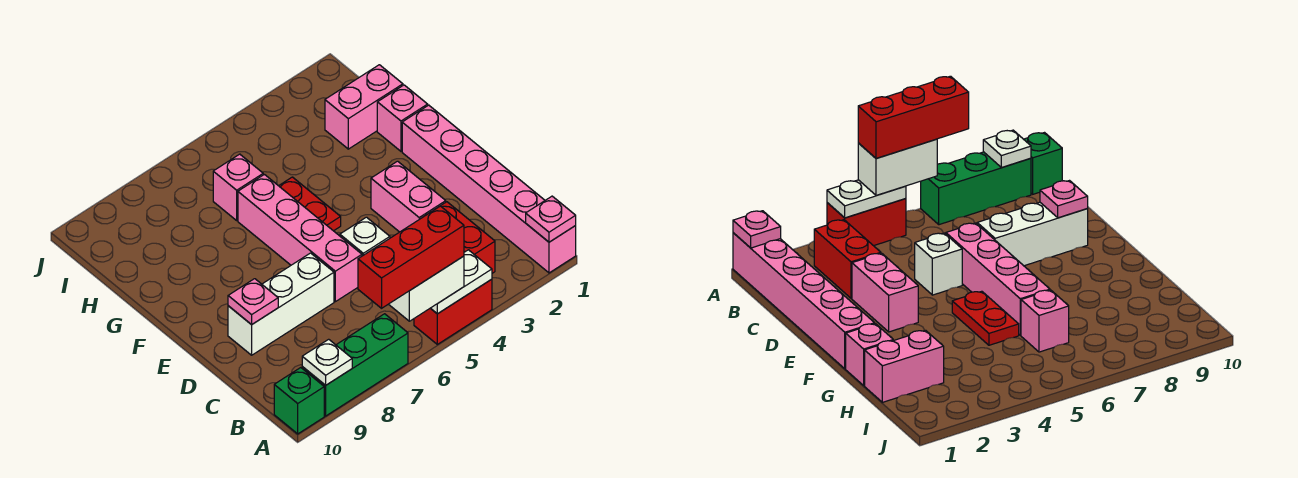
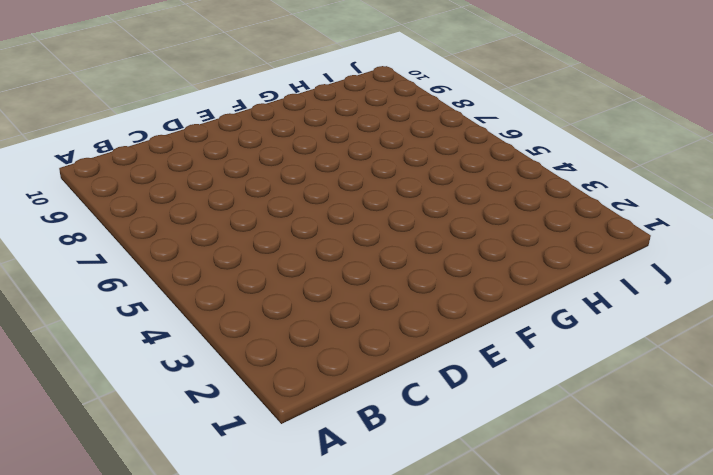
none -> pink 1x6 brick [402,105,576,273]
none -> red 1x2 brick [414,279,492,344]
none -> green 1x3 brick [302,314,408,416]

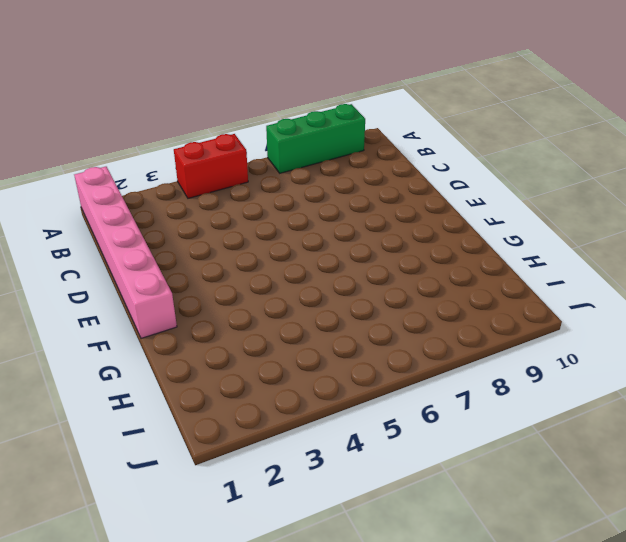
none -> green 1x1 brick [274,368,324,434]
none -> red 1x2 brick [441,202,495,273]
none -> pink 1x2 brick [371,161,446,232]

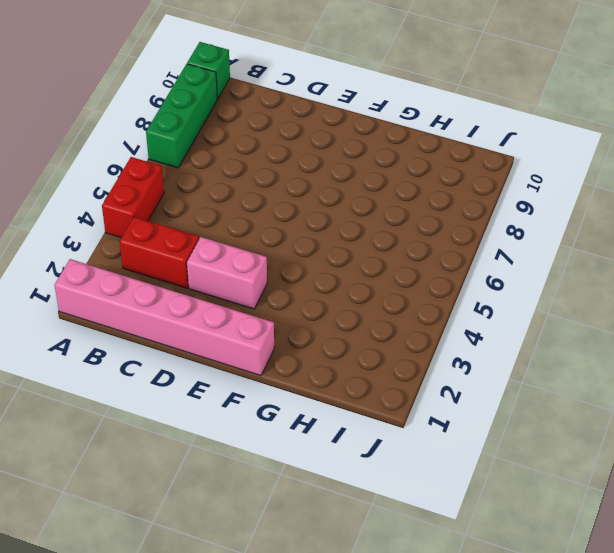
none -> white 1x1 brick [340,217,390,256]
none -> pink 1x4 brick [238,174,362,302]
none -> white 1x3 brick [228,253,334,355]

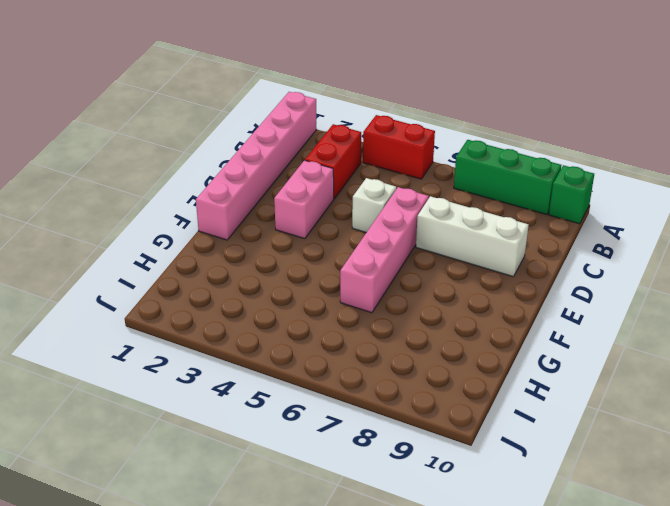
none -> red 1x2 plate [279,177,341,231]
none -> pink 1x1 brick [377,85,428,151]
none -> pink 1x2 brick [325,65,403,149]

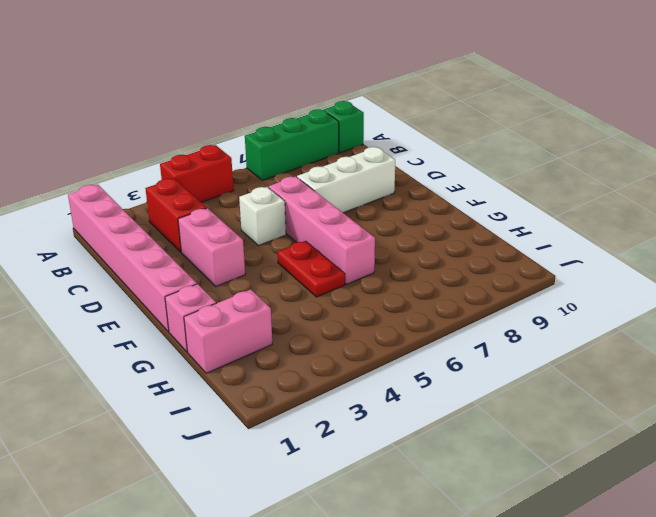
none -> pink 1x1 brick [213,154,263,220]
none -> pink 1x1 plate [526,196,576,242]
none -> white 1x2 plate [431,250,492,314]

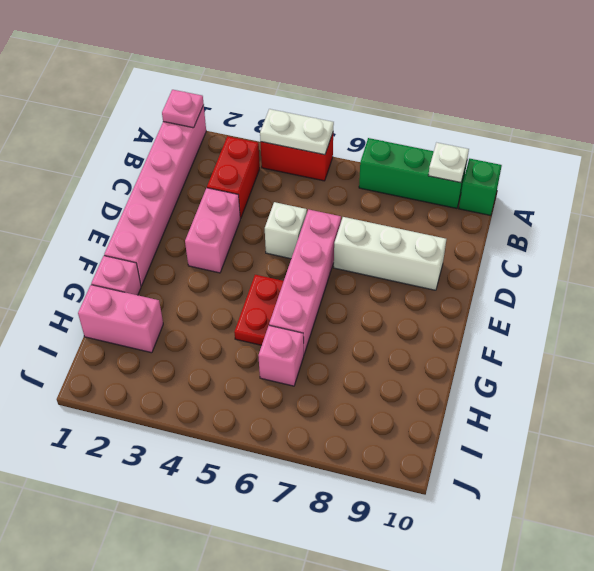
none -> pink 1x1 plate [228,279,278,325]
none -> white 1x2 brick [389,256,464,321]
none -> red 1x3 brick [358,206,464,308]

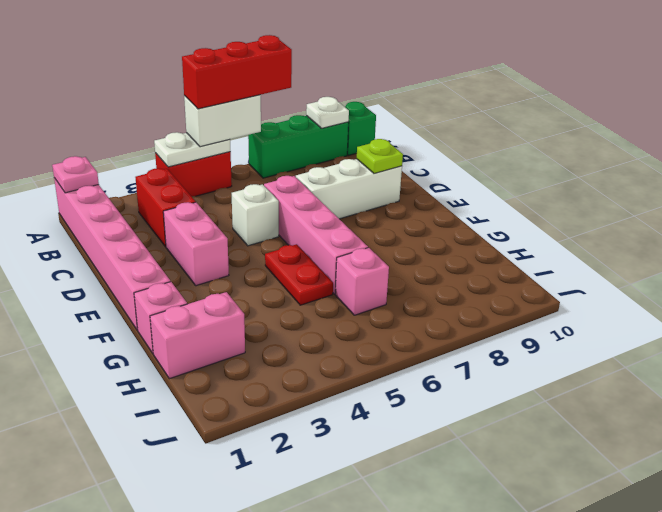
lime 1x1 plate [357,139,403,173] -> pink 1x1 plate [228,279,278,325]

